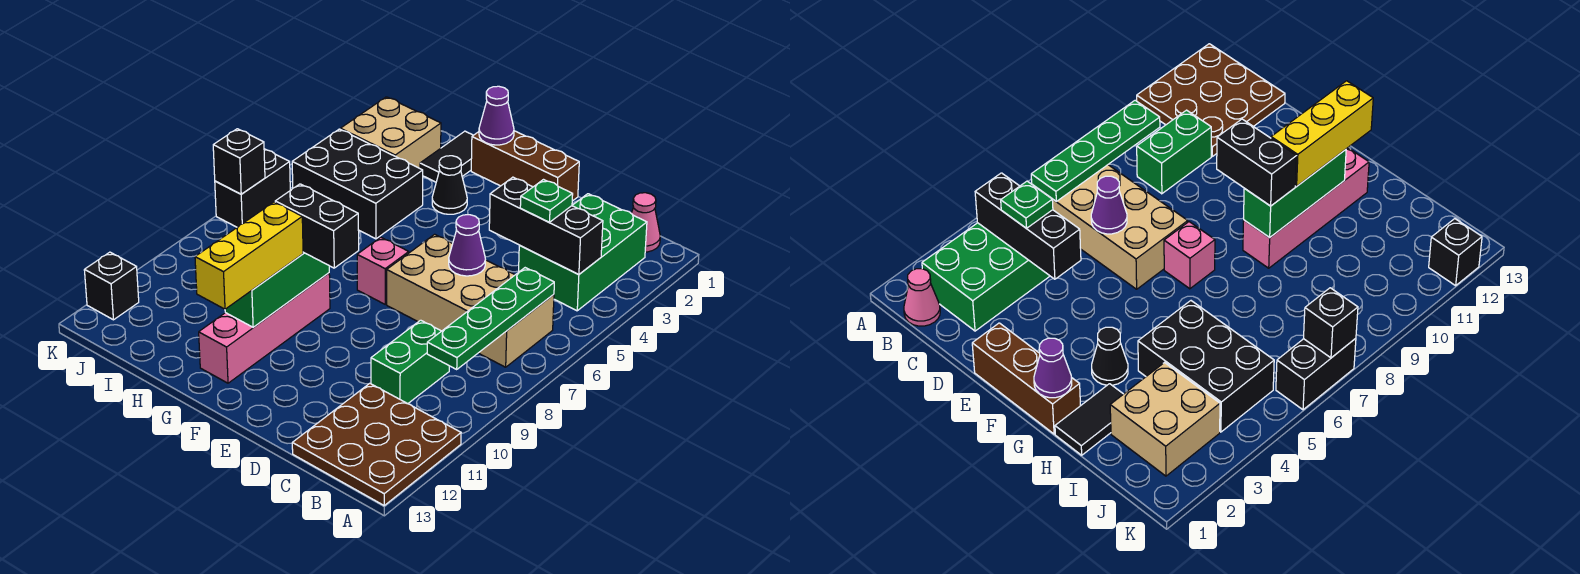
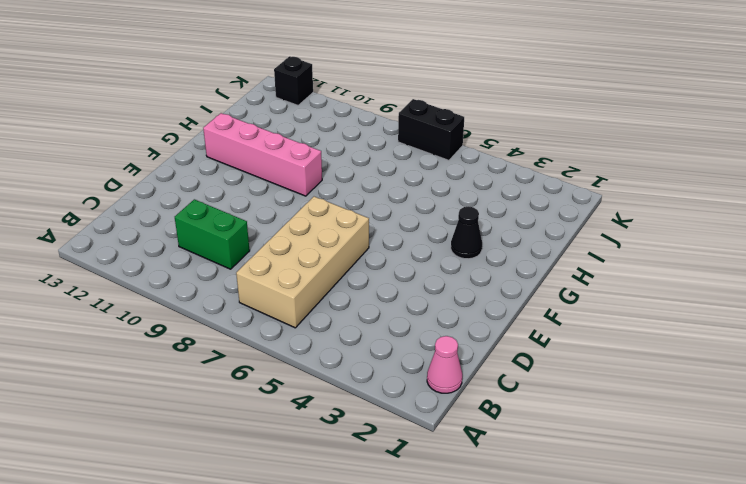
none -> brown 3x3 plate [292,383,461,505]
none -> green 2x3 brick [519,194,647,311]
none -> brown 1x3 brick [471,131,579,201]

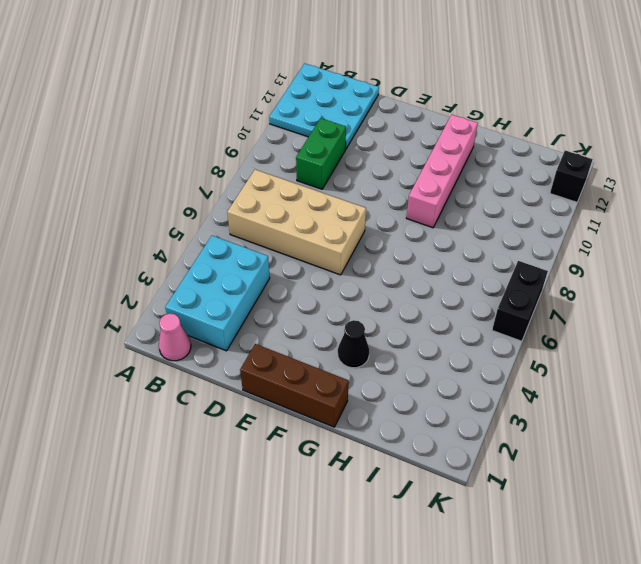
cyan 3x3 plate [269,64,379,149] -> brown 3x3 plate [292,383,461,505]
cyan 2x3 brick [165,236,270,351] -> green 2x3 brick [519,194,647,311]
none -> pink 1x1 brick [357,237,409,304]
none -> black 1x2 tile [420,131,473,182]
none -> black 2x3 brick [292,129,423,239]

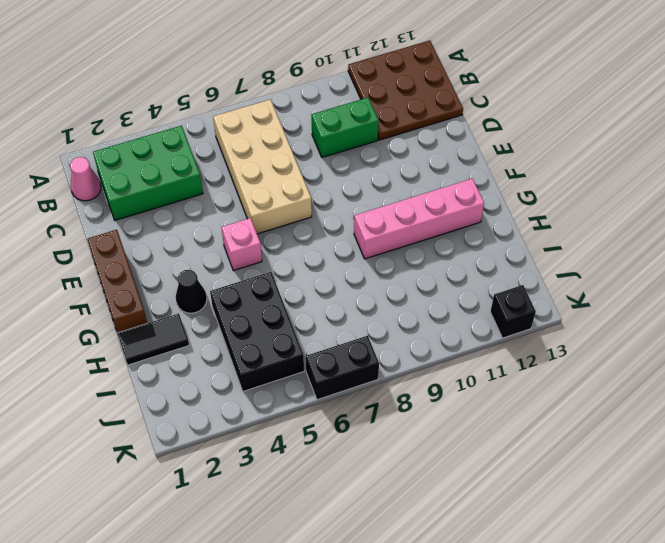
pink 1x1 brick [221,218,262,271] -> pink 1x1 brick moved to [357,237,409,304]
none -> tan 2x2 brick [340,97,441,168]
none -> black 1x3 brick [489,177,603,275]
none -> green 1x4 plate [427,268,554,369]

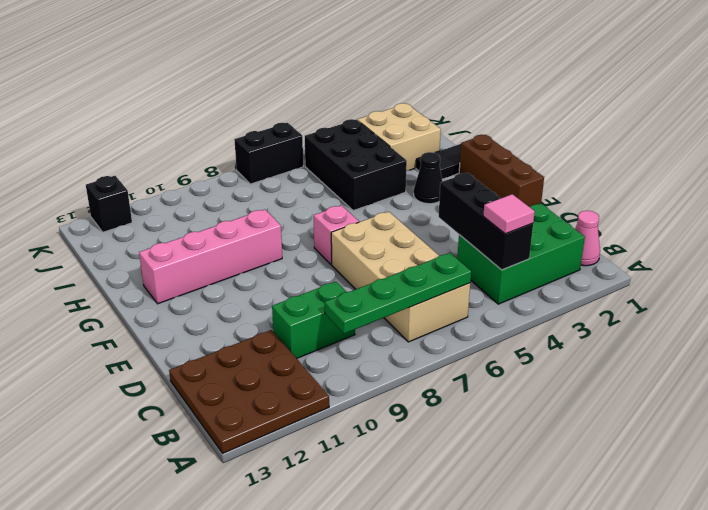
pink 1x1 tile [483,194,535,234] -> none
none -> purple 1x1 cone [449,215,485,276]
none -> purple 1x1 cone [479,86,514,145]
none -> green 1x3 brick [225,252,329,327]

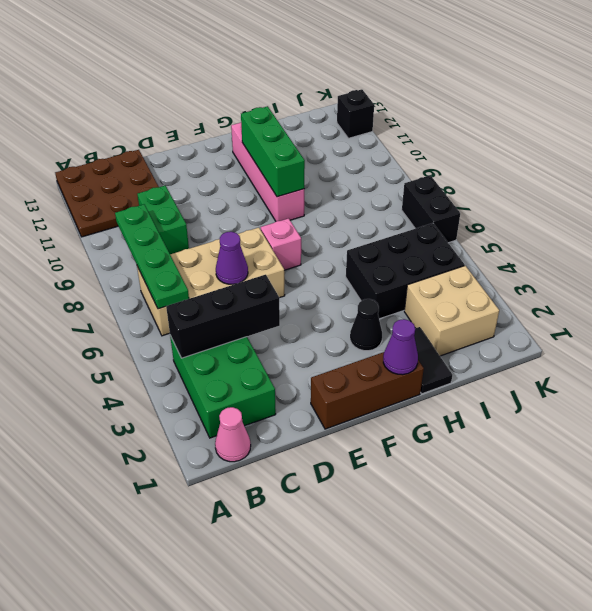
none -> black 1x1 brick [213,129,265,194]
none -> green 1x1 plate [520,180,573,222]
none -> black 1x2 brick [275,184,359,268]

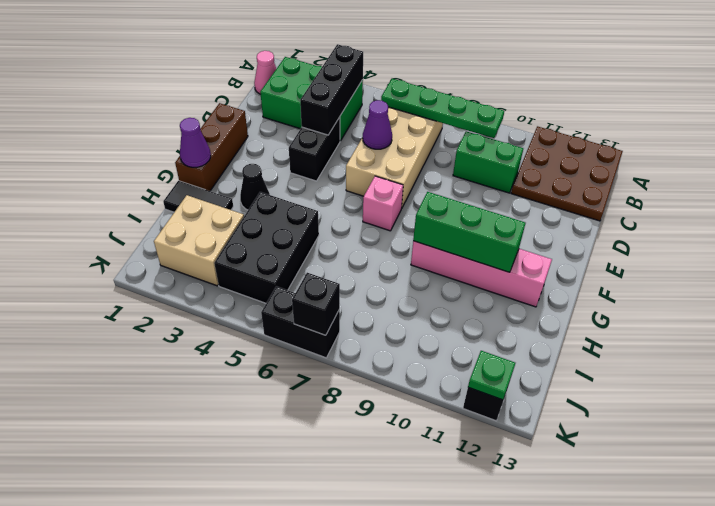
black 1x2 brick [289,117,340,181] -> black 1x2 brick moved to [275,184,359,268]
green 1x1 plate [468,351,515,400] -> green 1x1 plate moved to [520,180,573,222]
none -> yellow 1x3 brick [195,202,303,309]

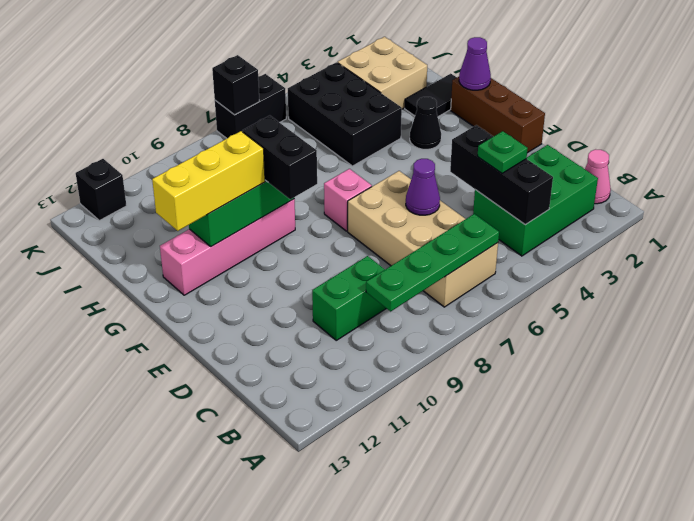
none -> brown 3x3 plate [292,383,461,505]

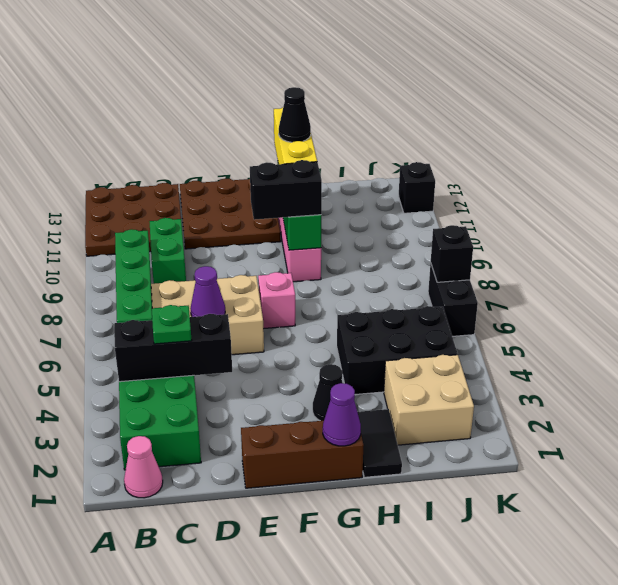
brown 3x3 plate [180,178,281,249] -> none
black 1x1 cone [279,87,311,142] -> none

